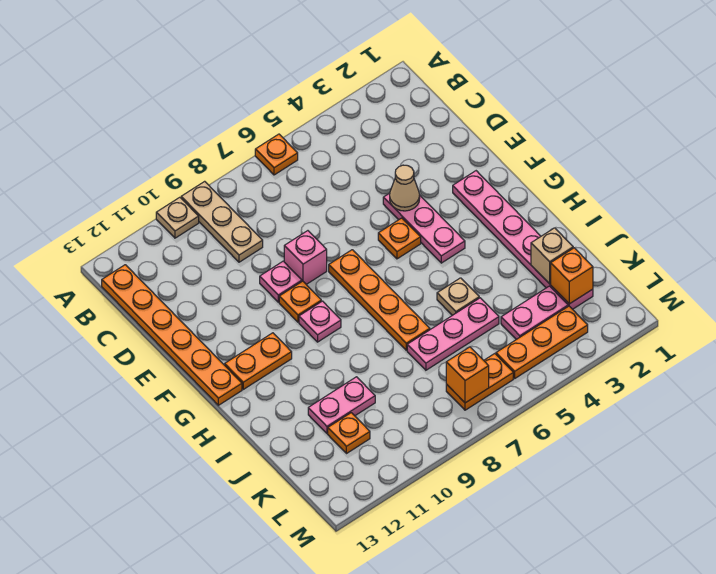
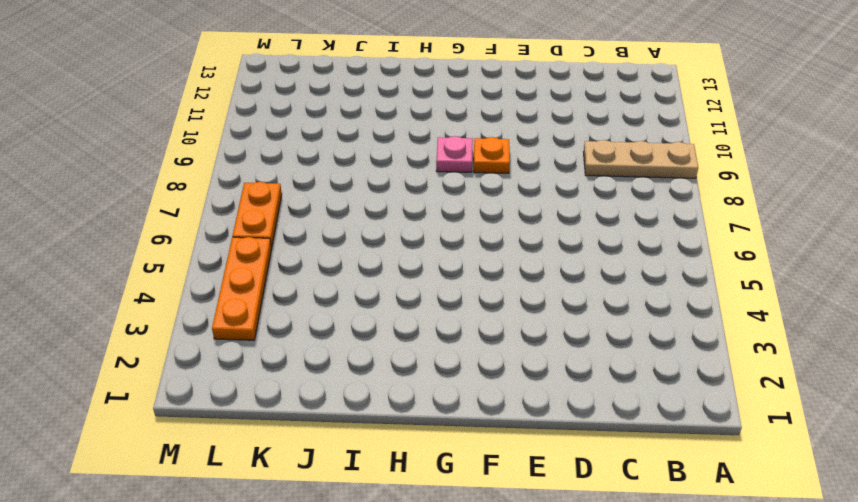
none -> orange 1x1 plate [255,134,298,175]
none -> tan 1x1 plate [156,197,199,238]
none -> orange 1x6 plate [102,265,242,405]

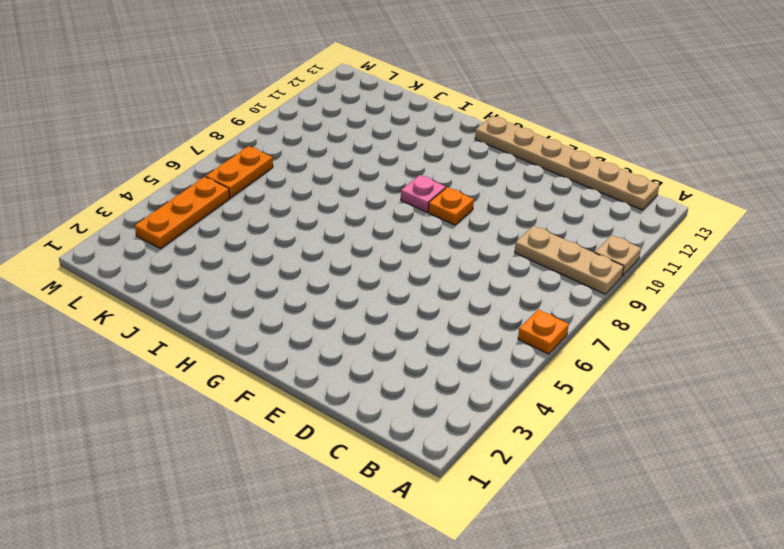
tan 1x6 plate [475,116,659,210] -> orange 1x6 plate [102,265,242,405]
none -> pink 1x3 plate [383,193,465,263]
none -> pink 1x1 brick [284,231,327,284]
none -> pink 1x1 plate [260,261,302,302]

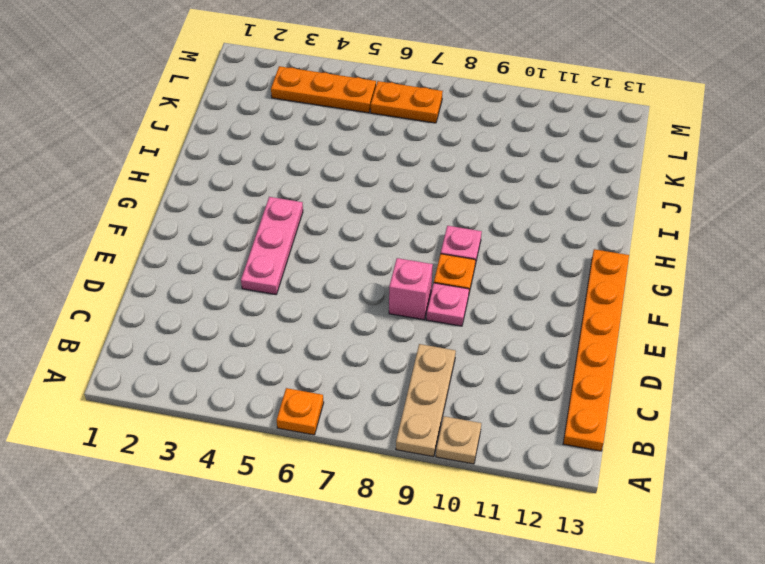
none -> pink 1x6 plate [453,171,593,309]
none -> orange 1x1 plate [378,218,421,259]
none -> orange 1x4 plate [329,250,430,350]

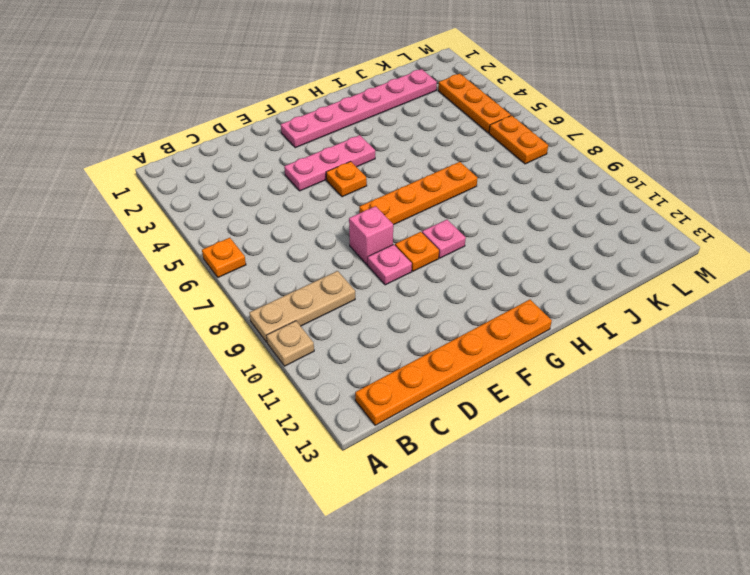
none -> orange 1x2 plate [225,333,292,389]
none -> tan 1x1 plate [437,278,479,315]
none -> pink 1x3 plate [407,298,499,370]

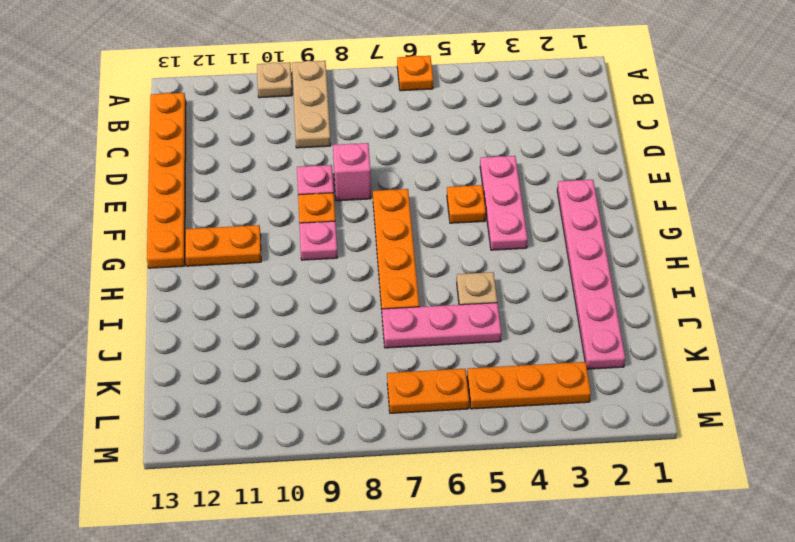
none -> pink 1x2 plate [308,377,375,433]
none -> pink 1x2 plate [501,286,568,340]
none -> orange 1x1 plate [328,413,370,454]

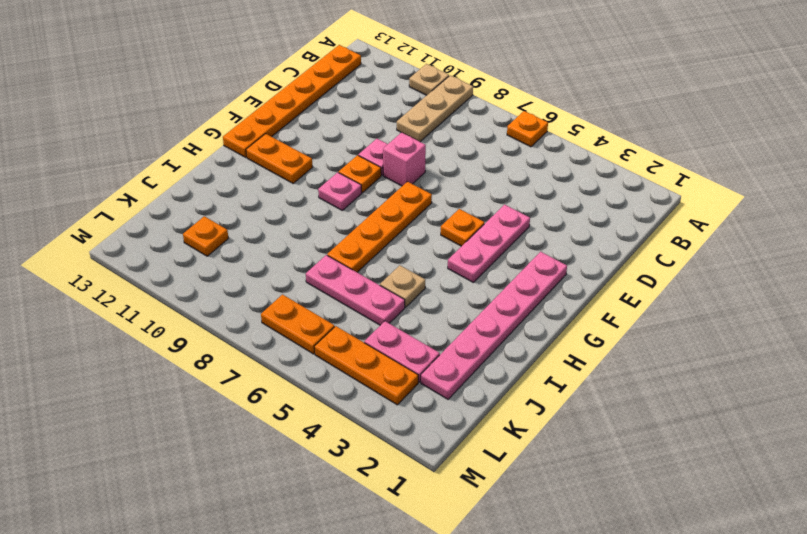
none -> pink 1x2 plate [308,377,375,433]
none -> tan 1x1 cone [390,165,420,211]
none -> tan 1x1 brick [531,228,573,284]

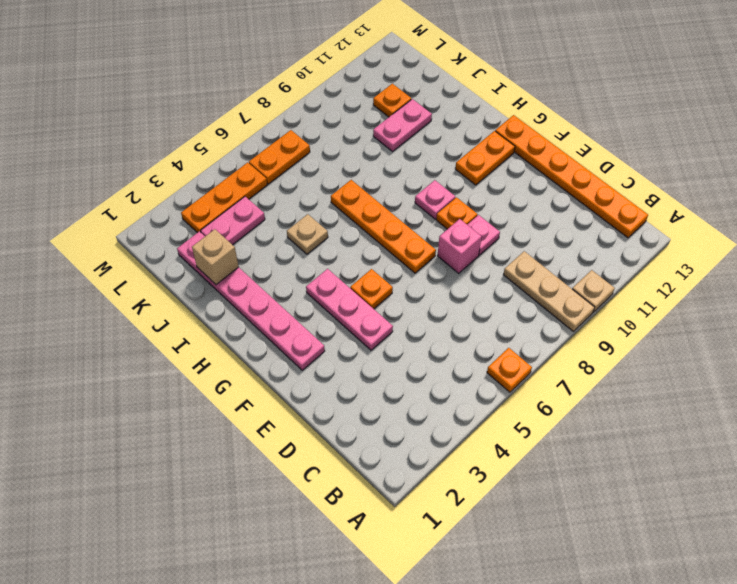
none -> pink 1x3 plate [407,298,499,370]
none -> tan 1x1 cone [390,165,420,211]
none -> orange 1x1 brick [551,248,593,304]

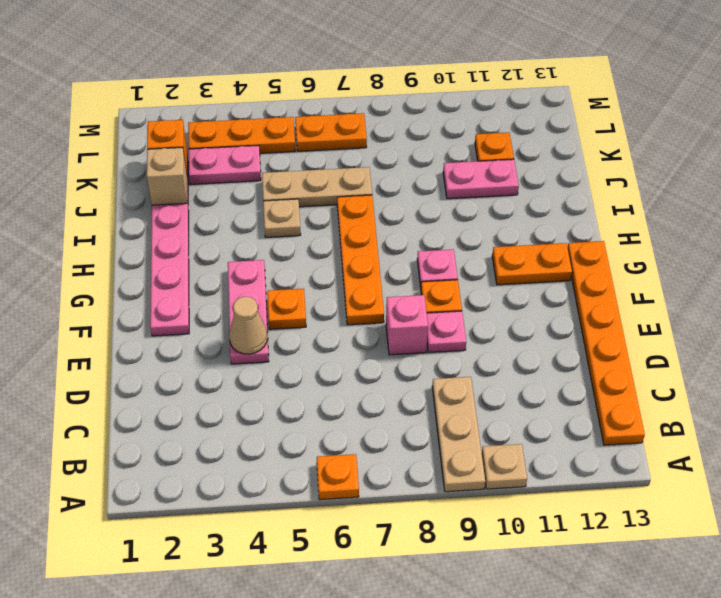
tan 1x3 plate [262,167,372,207] -> pink 1x3 plate [407,298,499,370]
none -> orange 1x1 brick [446,347,489,403]

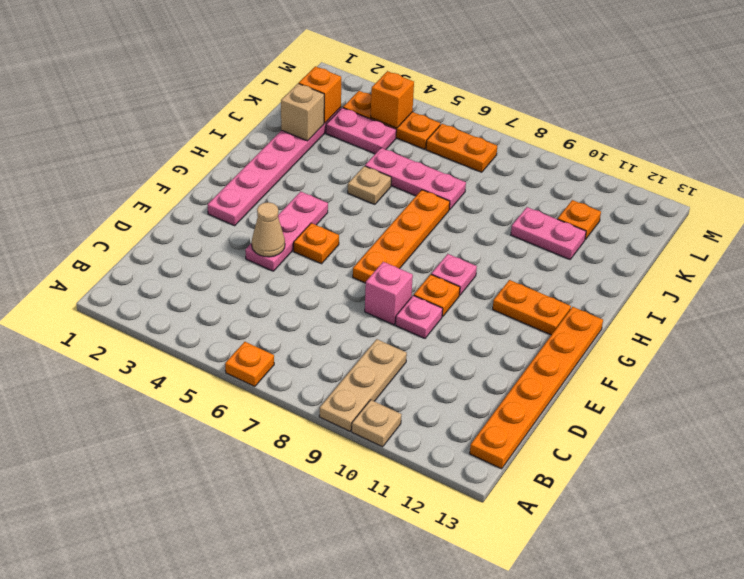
orange 1x1 brick [371,71,414,128] -> orange 1x1 brick moved to [446,347,489,403]

